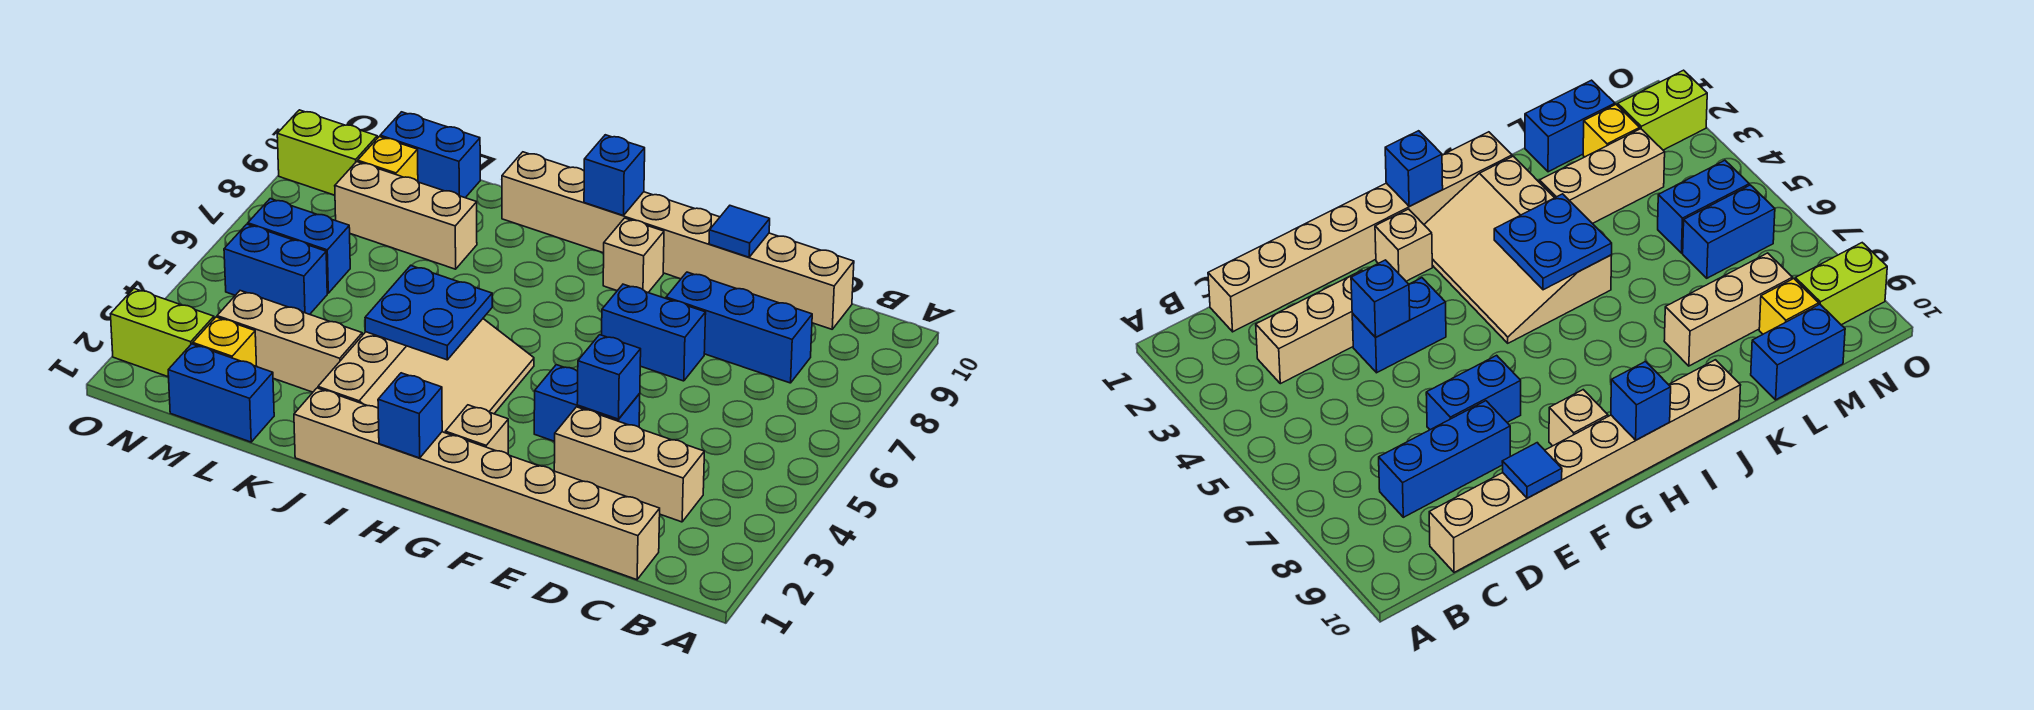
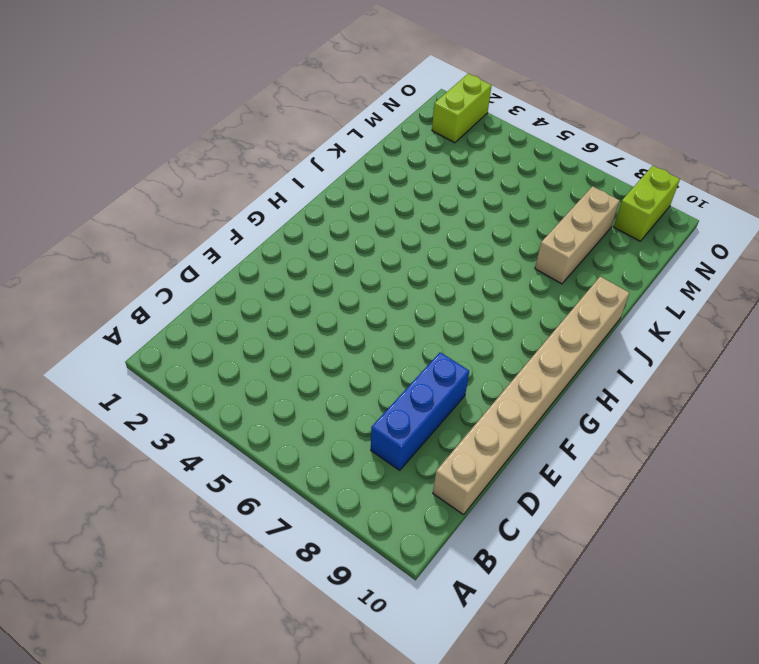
none -> tan 1x8 brick [294,388,660,580]
none -> tan 1x3 brick [554,407,704,522]
none -> blue 1x2 brick [534,365,640,441]

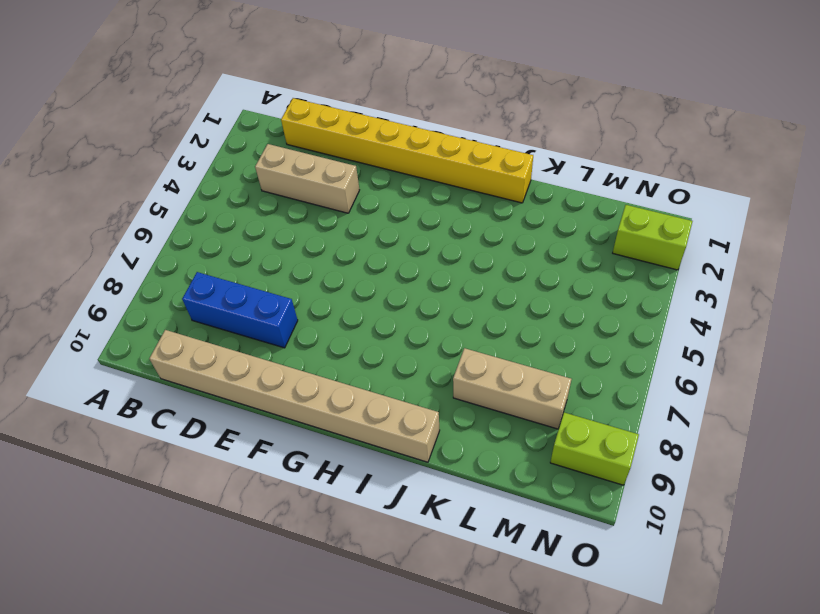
yellow 1x8 brick [281,98,533,203] -> tan 1x8 brick [294,388,660,580]
none -> blue 1x2 brick [534,365,640,441]
none -> blue 1x2 brick [602,284,706,381]
none -> tan 1x1 brick [445,405,508,454]

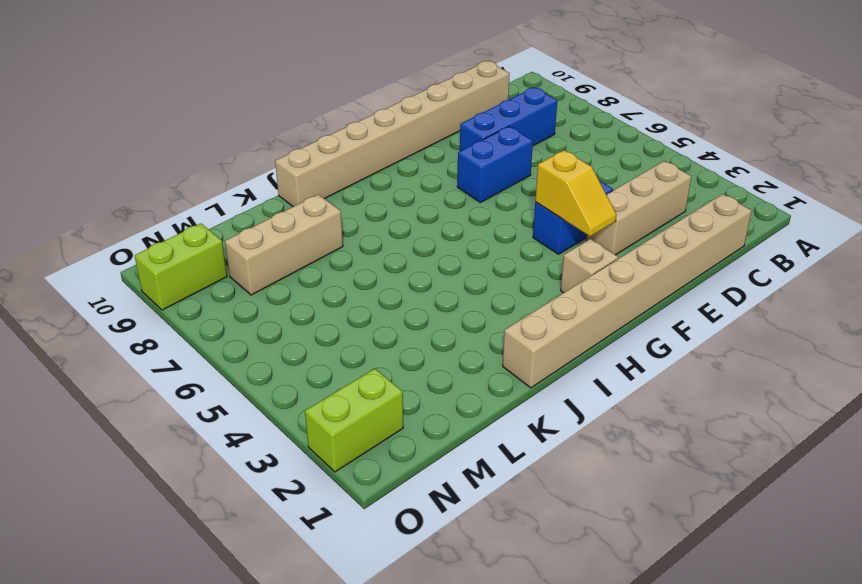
yellow 1x2 slope [535,150,617,236] -> none
none -> tan 1x1 brick [603,218,664,292]
none -> tan 3x4 slope [318,319,534,433]
none -> tan 1x3 brick [217,291,362,392]

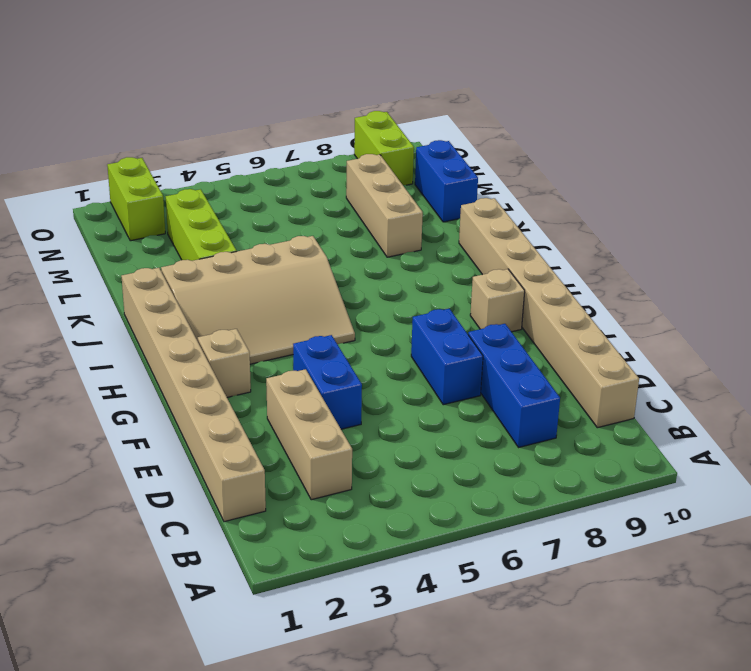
lime 1x3 brick [166,189,237,261] -> tan 1x3 brick [217,291,362,392]
none -> blue 1x2 brick [168,344,274,442]
none -> yellow 1x1 brick [193,317,256,366]
none -> blue 1x2 brick [224,224,327,314]

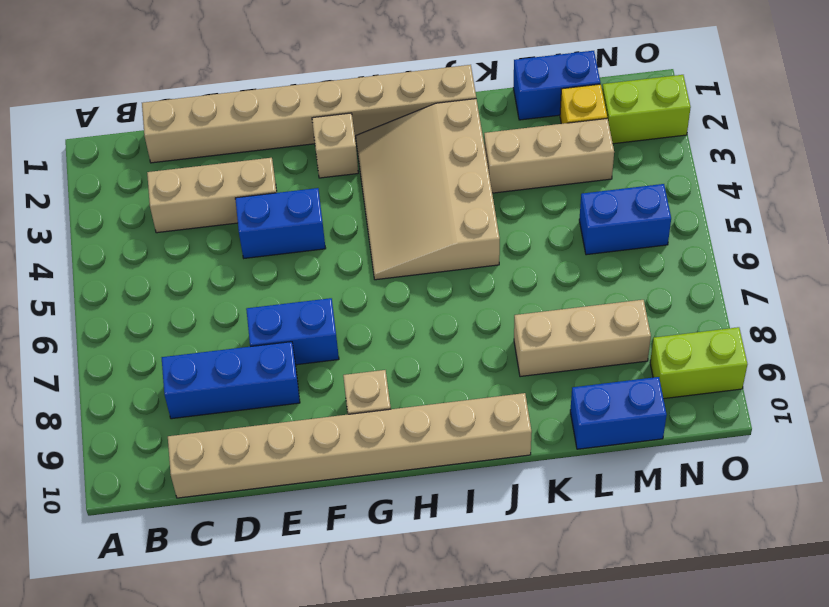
none -> blue 1x2 brick [248,199,350,293]
none -> yellow 1x1 brick [358,137,418,181]
none -> blue 1x1 brick [577,335,641,419]

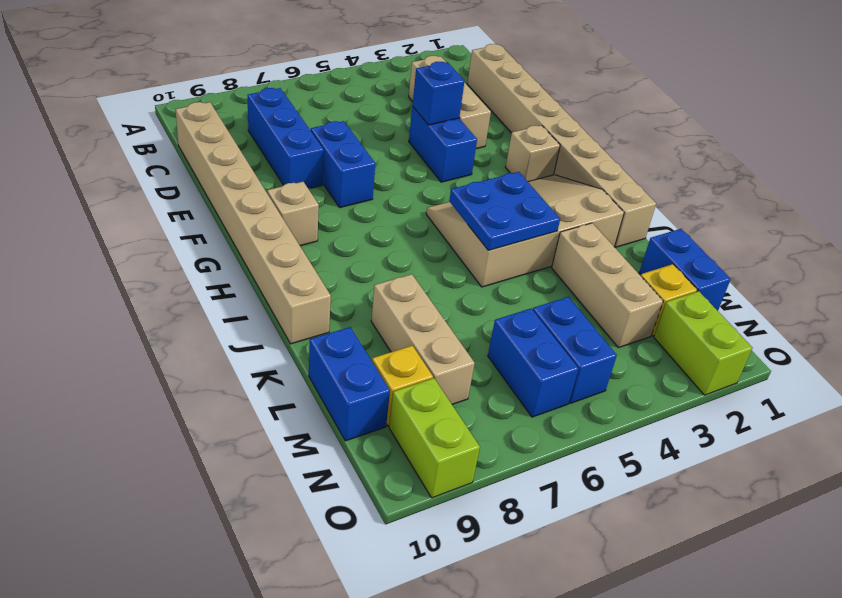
none -> blue 1x1 tile [709,206,770,257]
none -> blue 1x1 brick [378,373,442,458]
none -> blue 1x1 brick [584,135,645,216]

